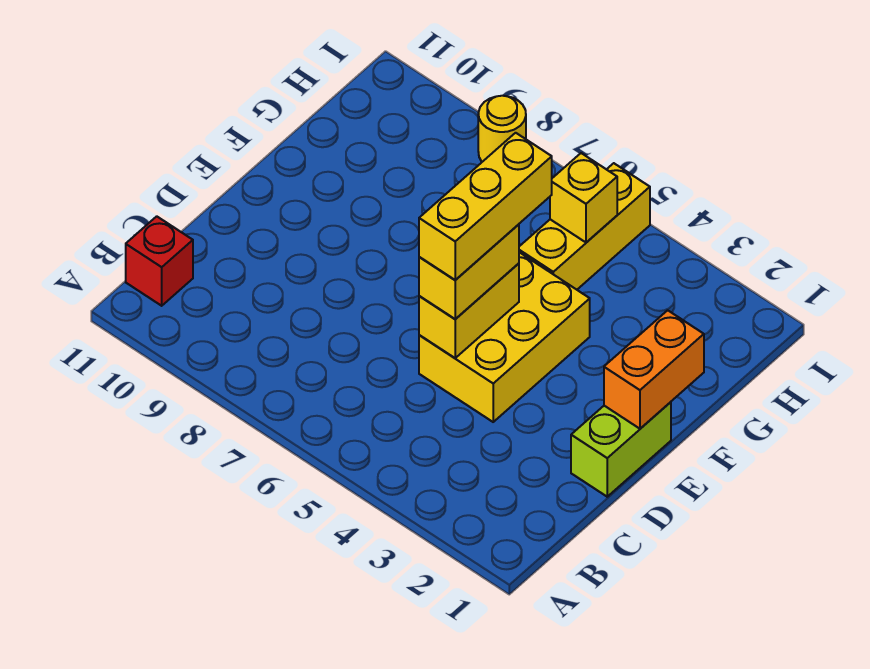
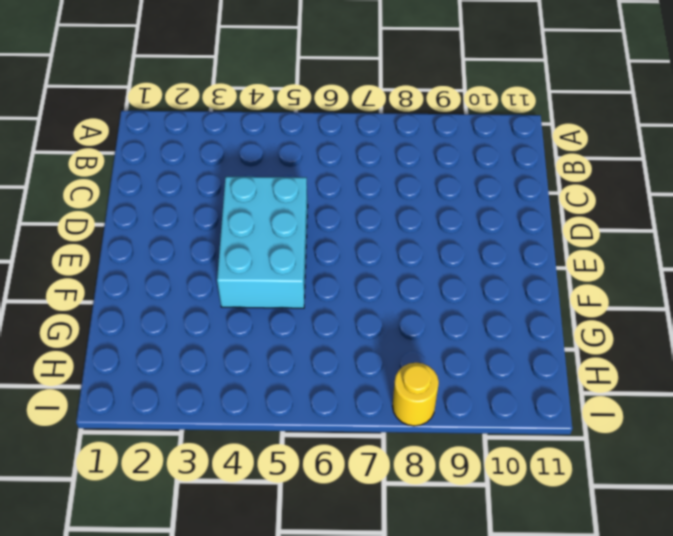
cyan 2x3 brick [217,177,308,308] -> yellow 2x3 brick [419,252,590,422]
none -> red 1x1 brick [126,216,193,306]
none -> lime 1x2 brick [571,402,671,497]

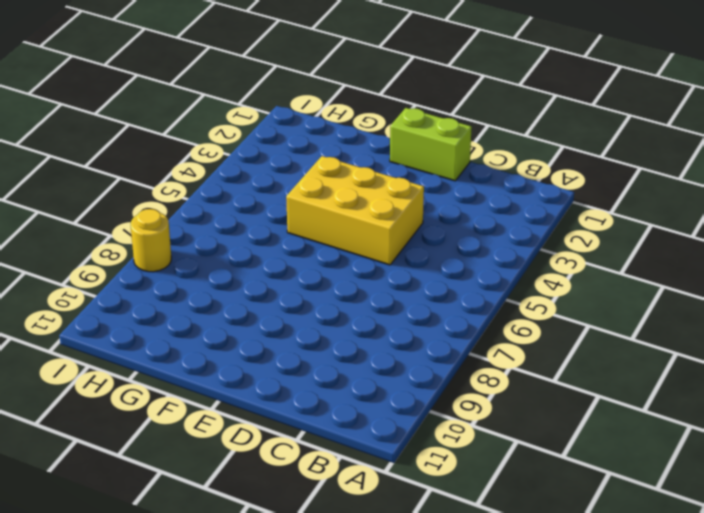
none -> red 1x1 brick [126,216,193,306]
none -> yellow 1x3 brick [519,163,650,290]

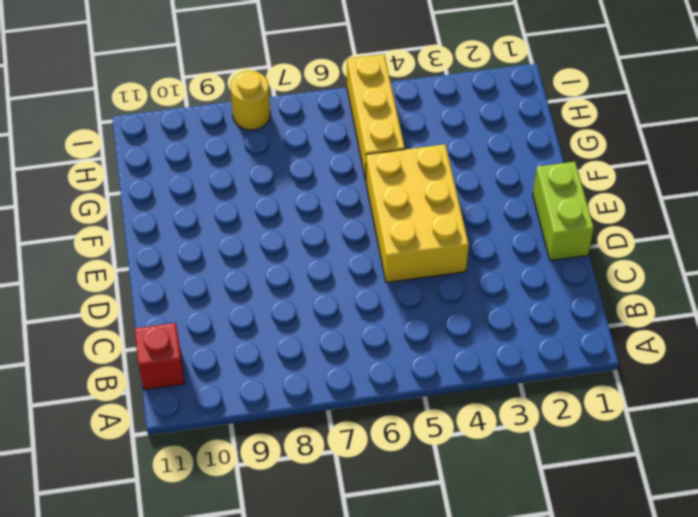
none -> yellow 1x2 brick [419,263,519,358]
none -> orange 1x2 brick [604,310,704,429]

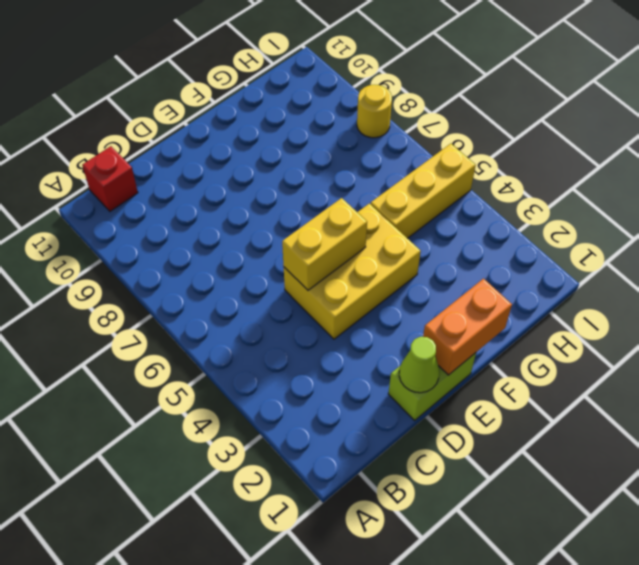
lime 1x1 cone [399,337,439,393] -> none
none -> yellow 1x1 brick [550,153,617,242]
none -> yellow 1x2 brick [419,224,519,319]

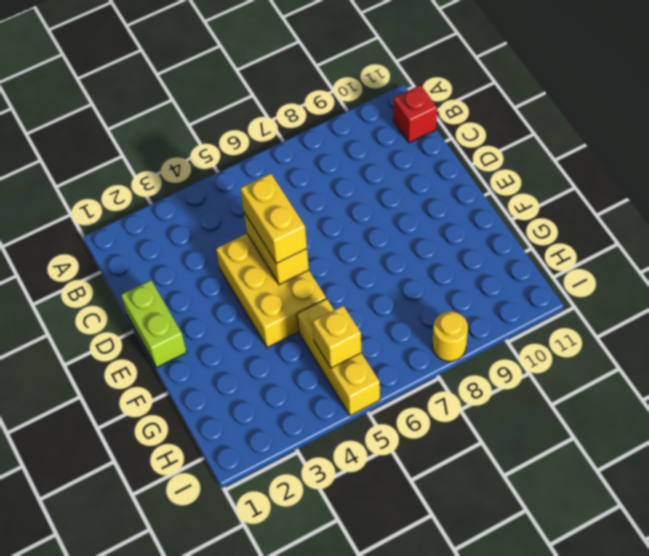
none -> orange 1x2 brick [604,310,704,429]
none -> yellow 1x3 brick [419,133,552,280]

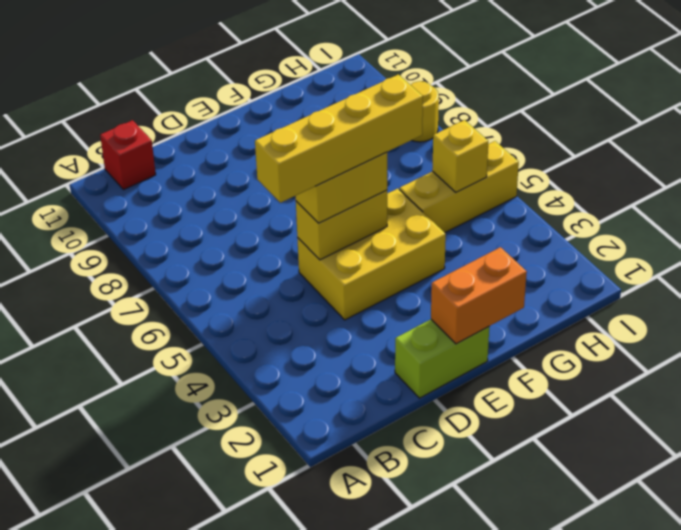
yellow 1x4 brick [255,74,423,203] -> yellow 1x3 brick [419,133,552,280]

